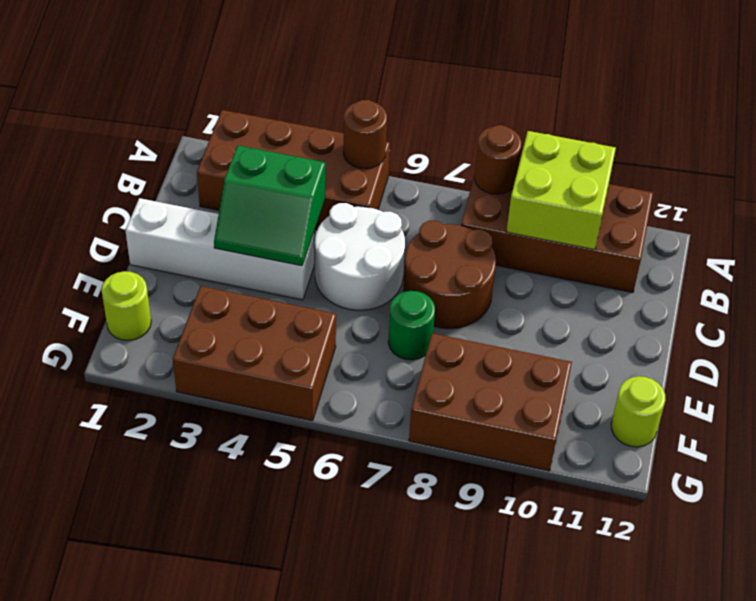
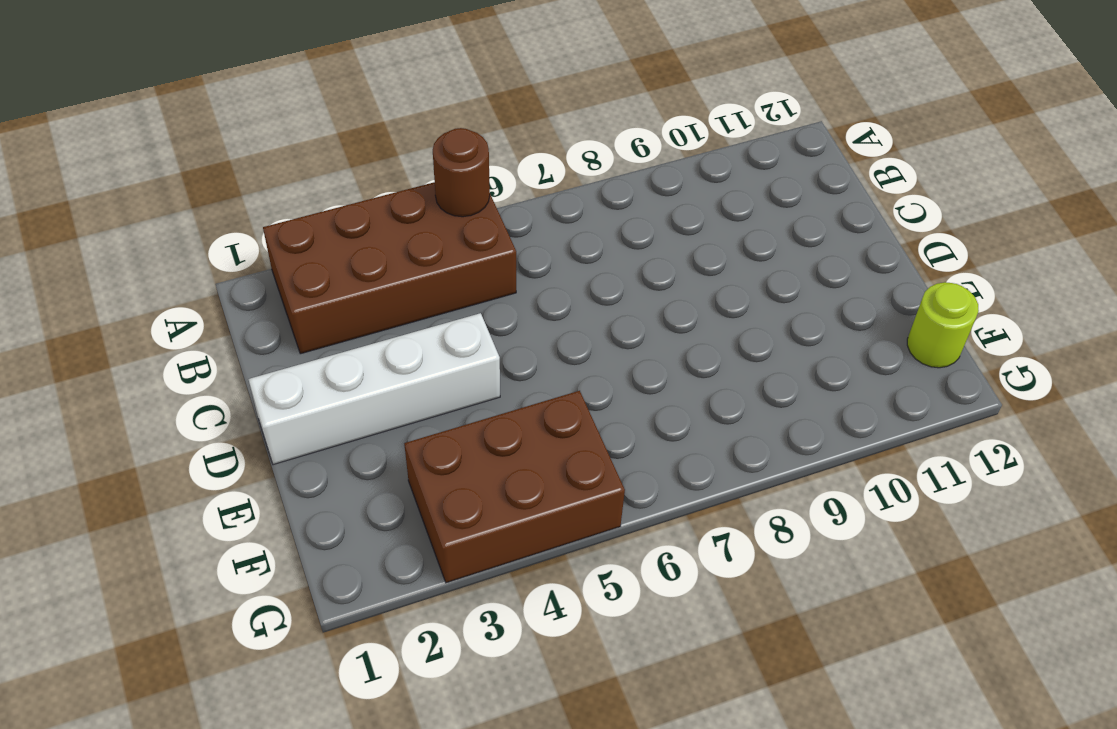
none -> brown 2x4 brick [461,175,653,293]
none -> white 2x2 round brick [315,203,405,310]
none -> brown 2x2 round brick [403,221,496,329]

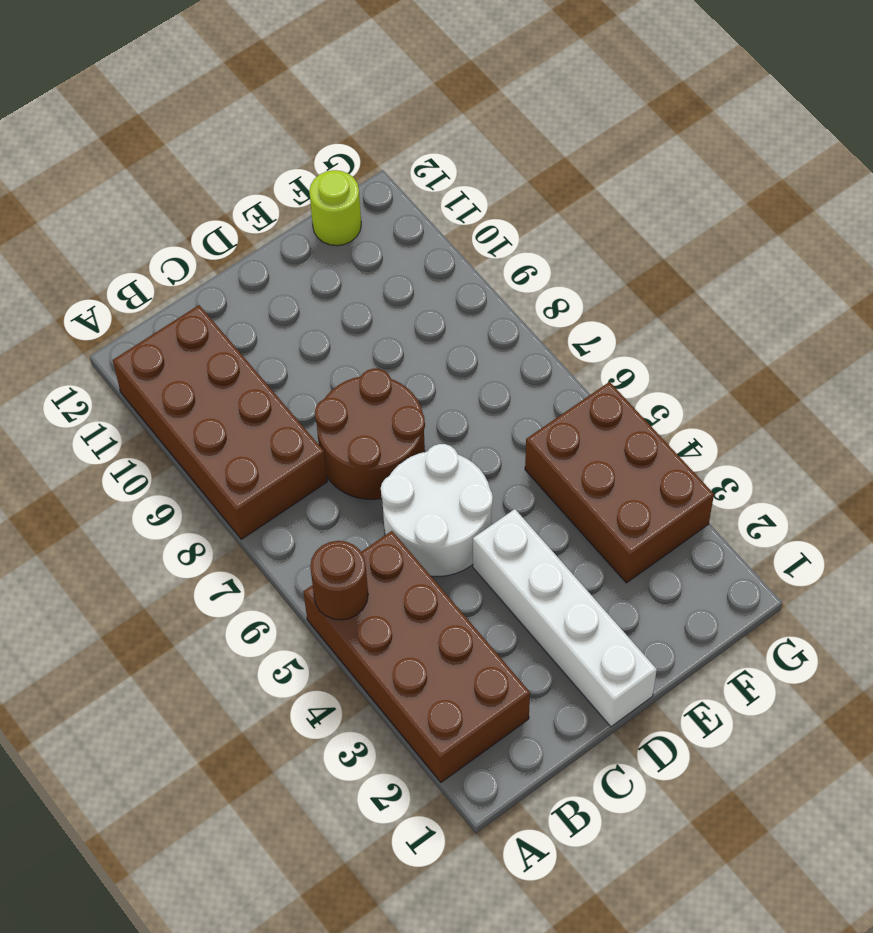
none -> green 1x1 round brick [388,291,435,360]
none -> lime 1x1 round brick [101,271,151,340]
none -> brown 2x3 brick [409,333,572,471]

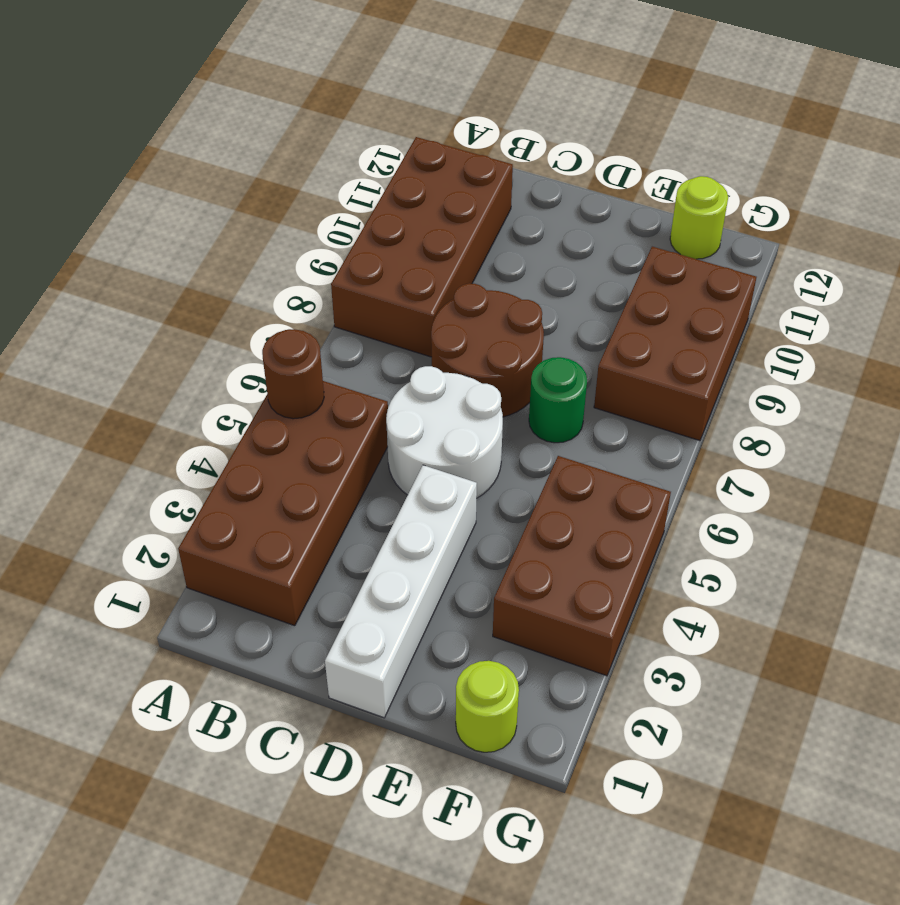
none -> brown 1x1 round brick [474,125,522,194]
none -> lime 2x2 brick [506,131,616,250]
none -> green 2x2 slope [214,146,325,266]

